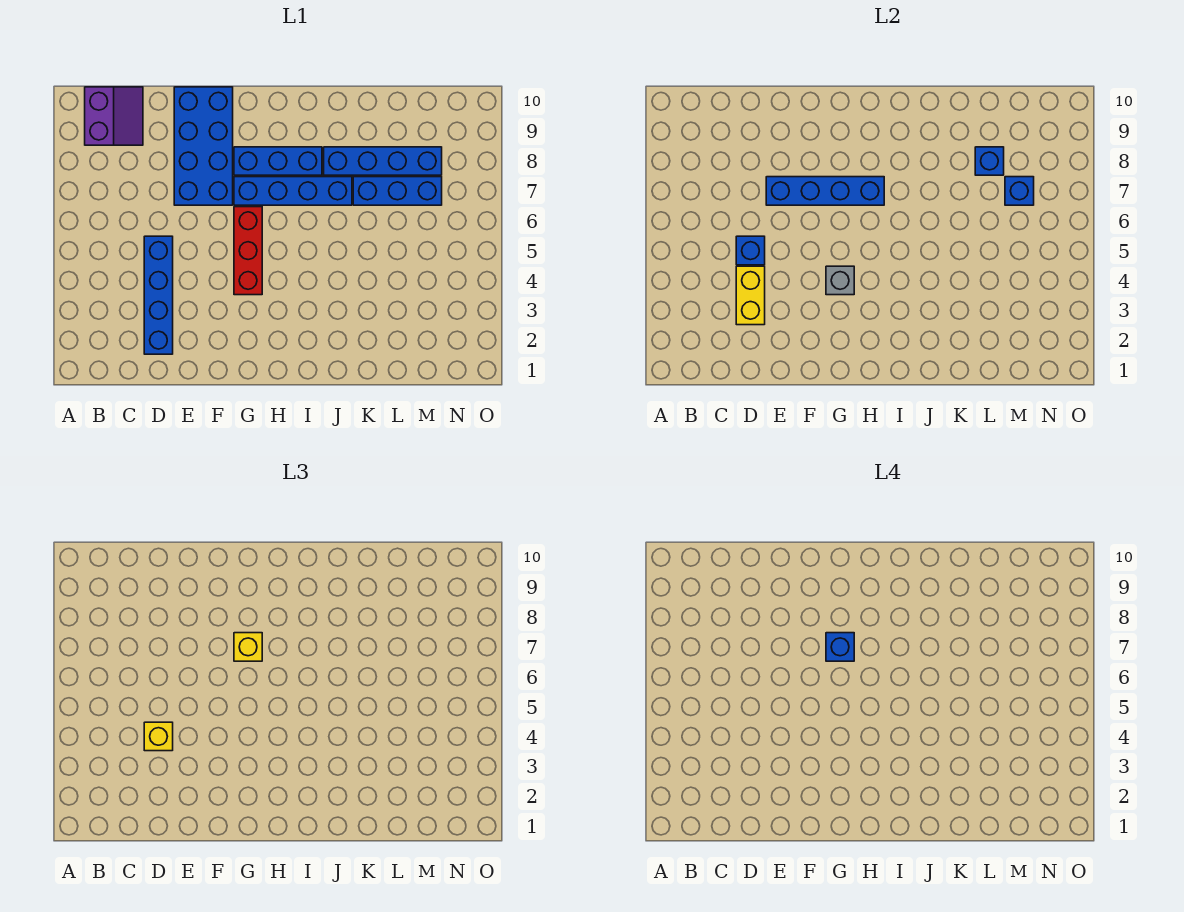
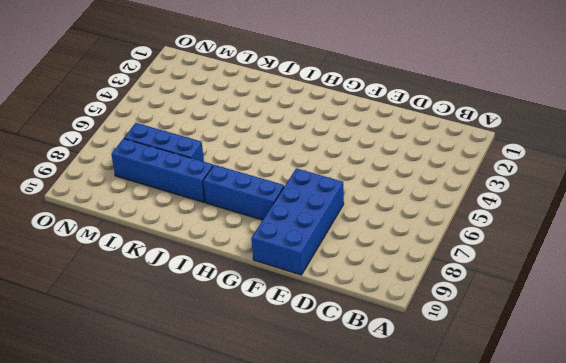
none -> purple 2x2 slope [85,87,143,145]
none -> blue 1x4 brick [144,236,173,354]
none -> red 1x3 brick [234,207,262,295]

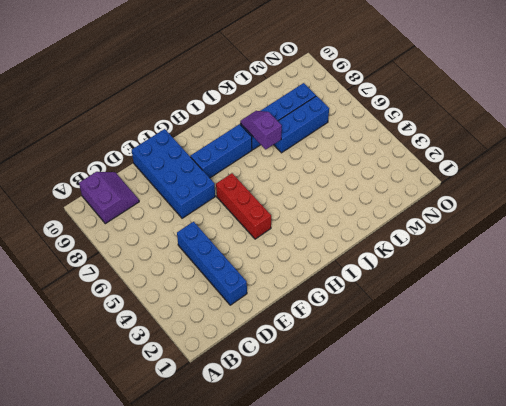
purple 1x2 slope [240,111,282,149] -> none
none -> blue 1x4 brick [234,177,352,205]
none -> yellow 1x2 brick [736,266,765,325]
none -> blue 1x1 brick [736,236,765,265]

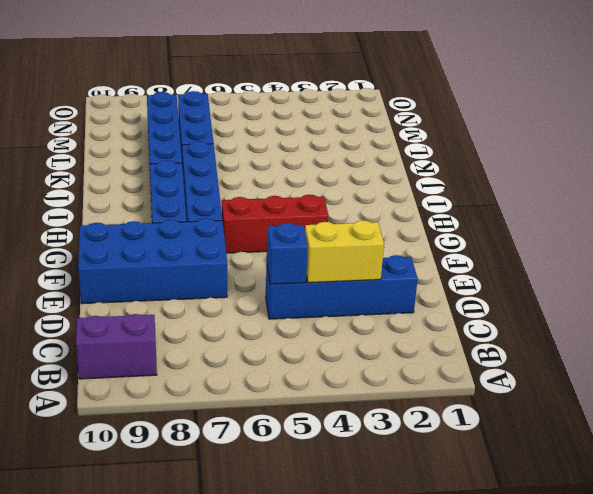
none -> blue 1x4 brick [766,177,884,205]
none -> grey 1x1 brick [826,266,854,295]
none -> blue 1x1 brick [975,147,1004,175]

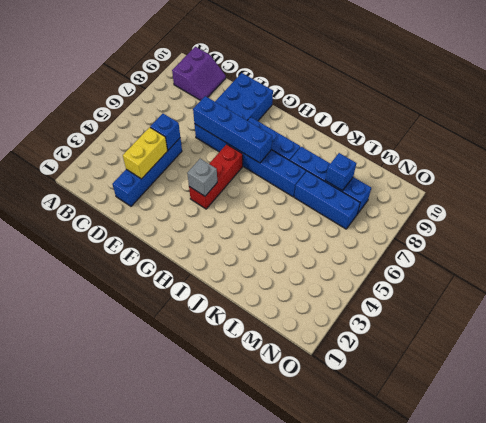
none -> blue 1x1 brick [1005,177,1034,205]
none -> yellow 1x1 brick [144,722,173,751]
none -> yellow 1x1 brick [234,633,262,661]

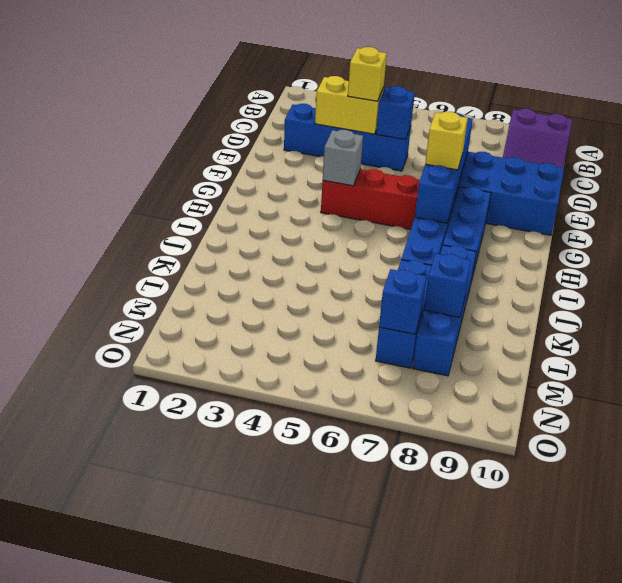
none -> blue 1x1 brick [826,633,854,661]

